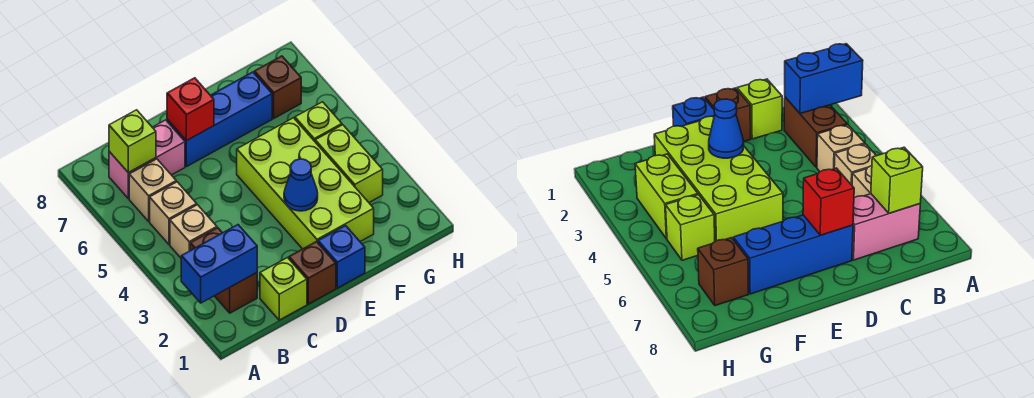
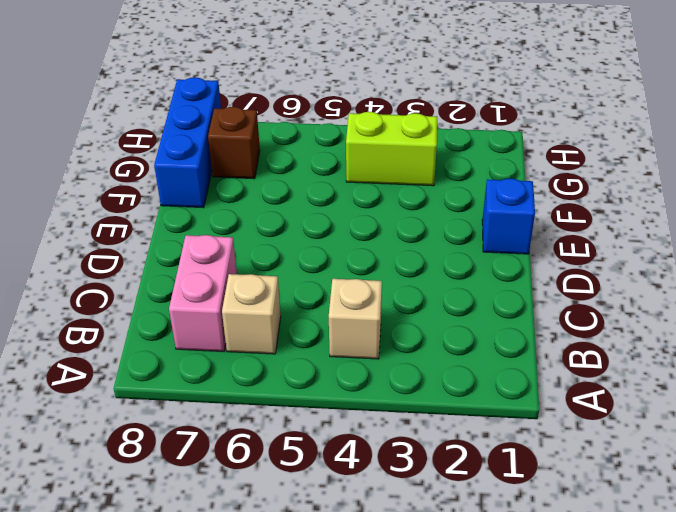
blue 1x3 brick [154,77,221,208] -> blue 1x3 brick moved to [167,72,272,167]
none -> brown 1x2 brick [190,228,257,313]
none -> tan 1x1 brick [150,182,197,244]
none -> lime 1x1 brick [260,258,307,320]

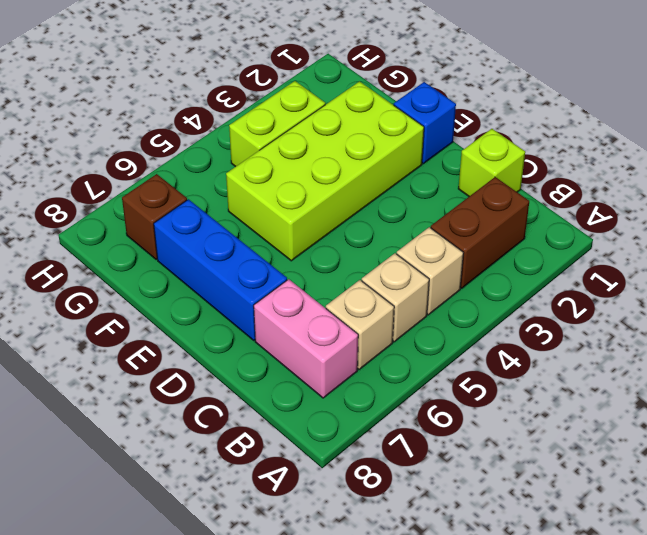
none -> brown 1x1 brick [289,242,336,304]
none -> lime 1x1 brick [295,102,342,141]
none -> blue 1x2 brick [181,225,257,303]

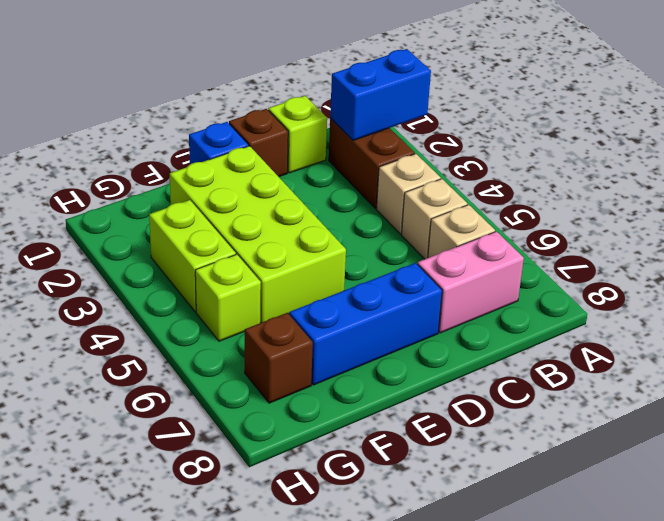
none -> lime 1x1 brick [109,110,156,173]
none -> red 1x1 brick [167,78,214,141]
none -> blue 1x1 cone [284,159,318,211]

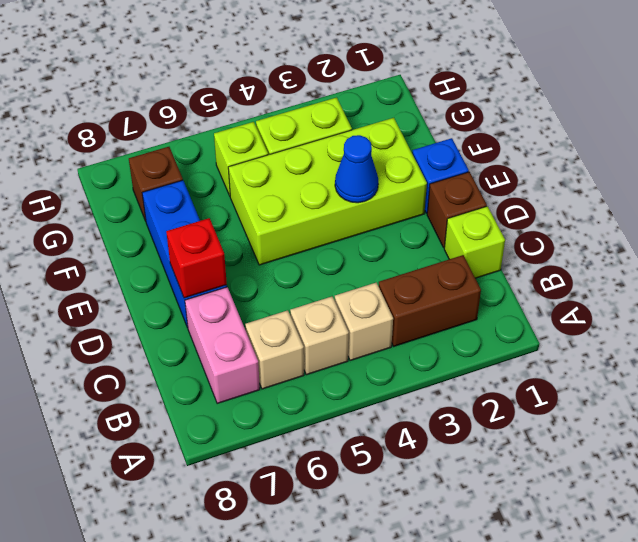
none -> blue 1x2 brick [181,225,257,303]
none -> lime 1x1 brick [109,110,156,173]

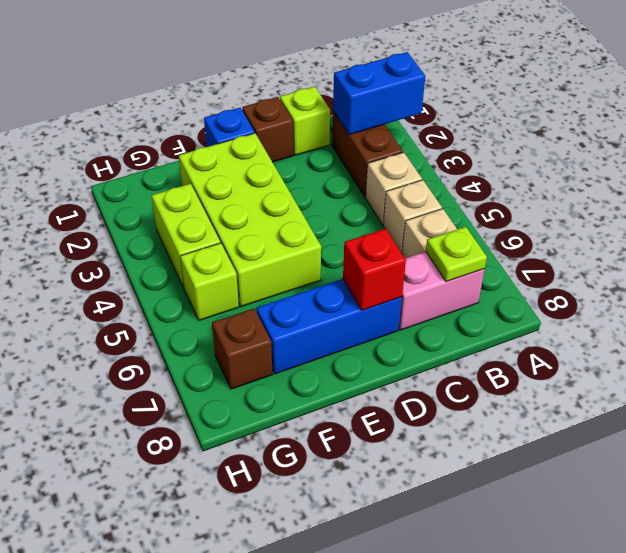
lime 1x1 plate [426,227,487,282] -> lime 1x1 brick [109,110,156,173]
none -> blue 1x1 cone [284,159,318,211]

